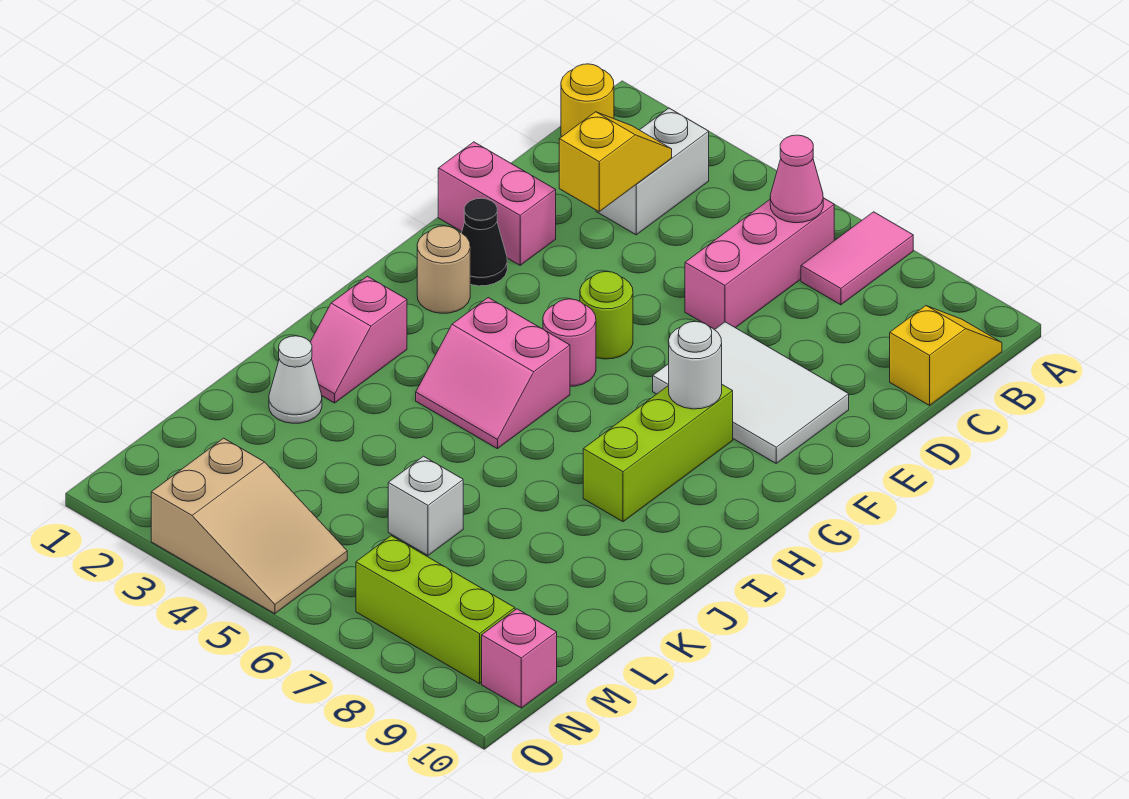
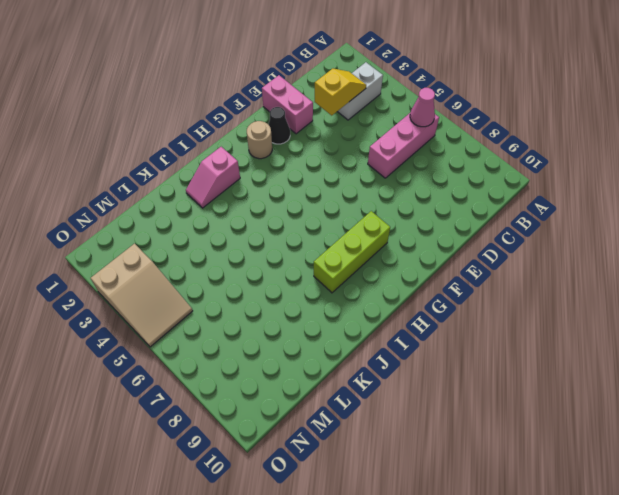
none -> pink 1x2 tile [801,212,913,305]
none -> yellow 1x1 round brick [561,64,614,137]
none -> yellow 1x2 slope [890,306,1002,405]

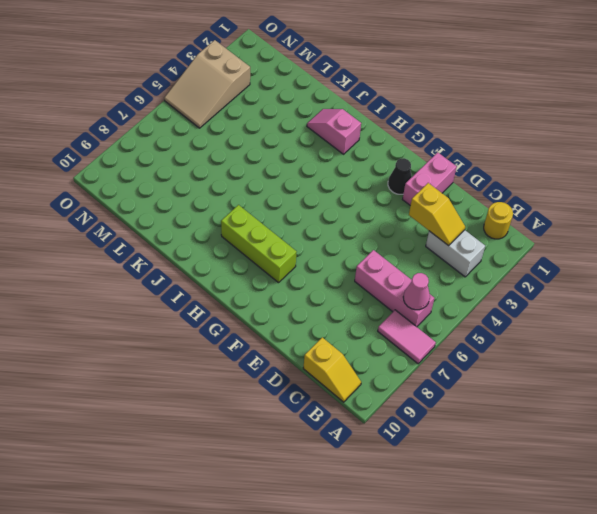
none -> white 2x3 tile [653,322,849,463]
none -> lime 1x1 round brick [580,272,633,359]
none -> tan 1x1 round brick [417,226,470,313]

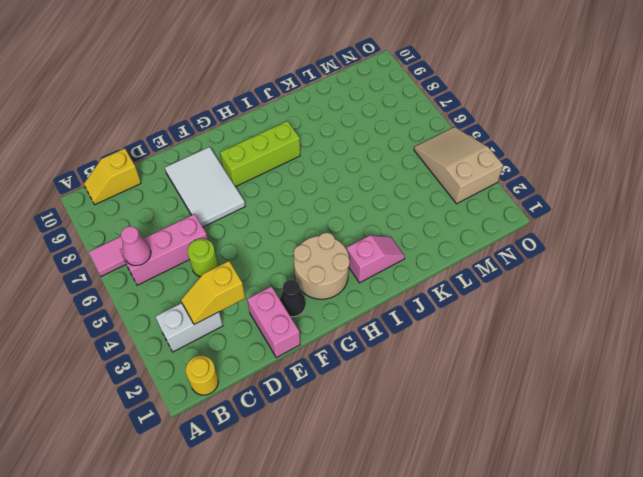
lime 1x1 round brick [188,239,218,277] -> lime 1x1 round brick moved to [580,272,633,359]
tan 2x2 round brick [294,233,350,299] -> tan 1x1 round brick [417,226,470,313]
none -> pink 1x1 round brick [543,299,596,386]
none -> pink 2x2 slope [416,298,570,449]
none -> white 1x1 cone [269,336,322,423]

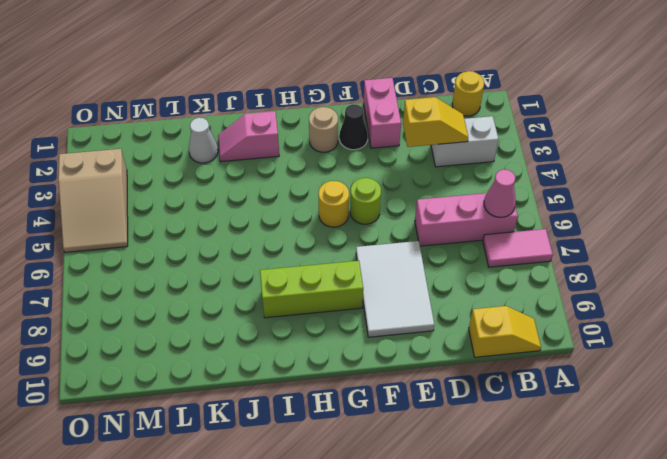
yellow 1x1 round brick [318,181,349,227] -> pink 1x1 round brick [543,299,596,386]
none -> pink 2x2 slope [416,298,570,449]
none -> white 1x1 brick [388,456,463,555]
none -> lime 1x3 brick [356,536,515,684]

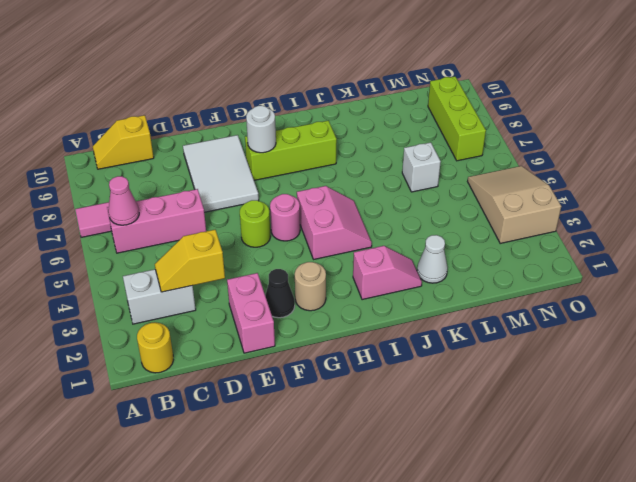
none -> pink 1x1 brick [482,609,557,708]

